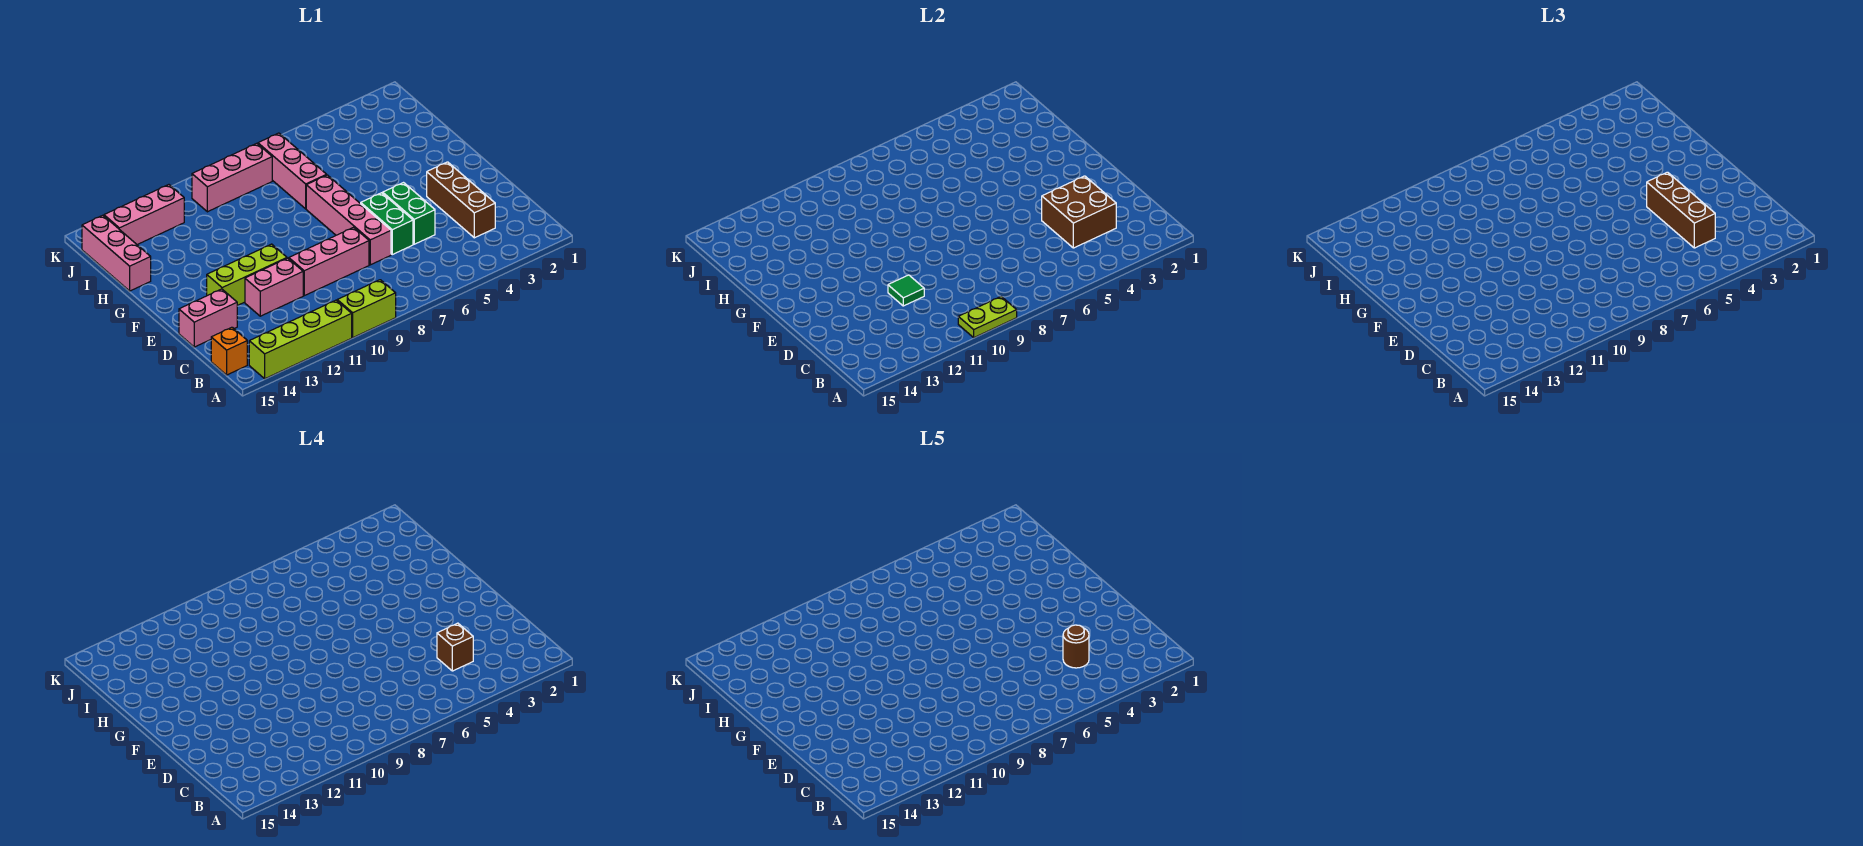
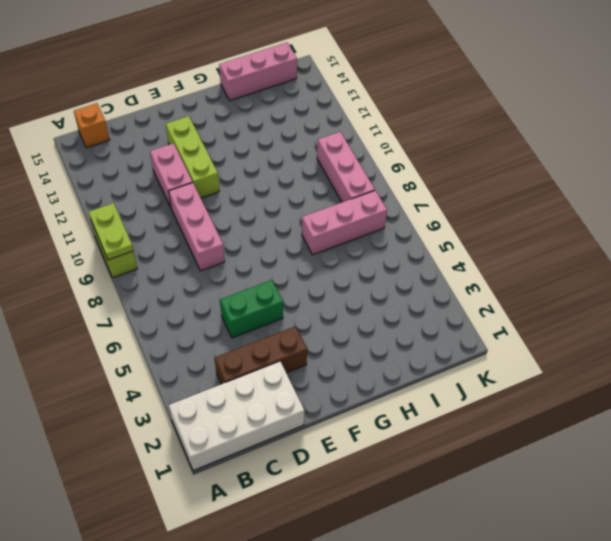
white 2x4 brick [169,361,305,471] -> none
none -> lime 1x4 brick [249,300,352,379]
none -> green 1x2 brick [361,193,413,254]
none -> pink 1x4 brick [306,175,391,265]

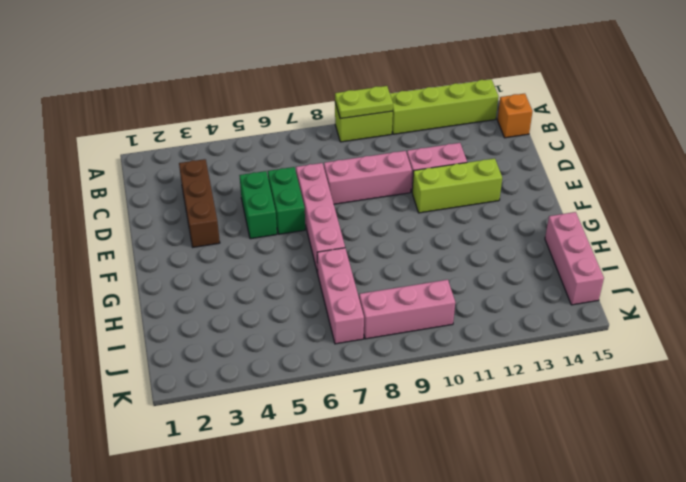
none -> pink 1x2 brick [179,289,237,347]
none -> pink 1x3 brick [104,185,184,245]
none -> brown 2x2 brick [1042,176,1116,248]

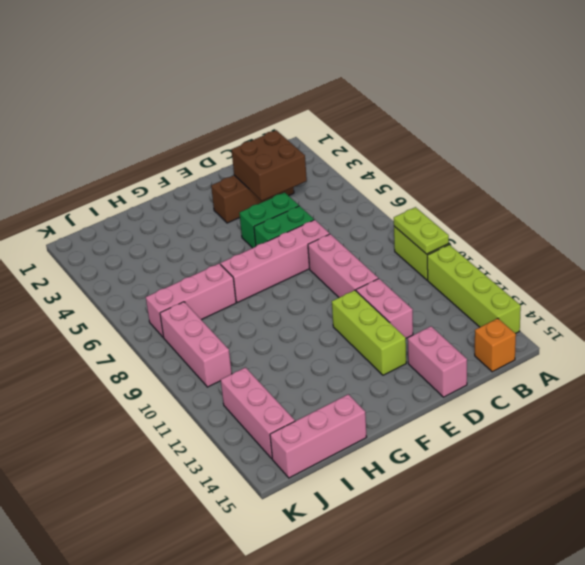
none -> green 1x1 tile [888,275,924,306]
none -> brown 1x3 brick [1647,172,1715,248]
none -> brown 1x1 brick [437,623,473,671]

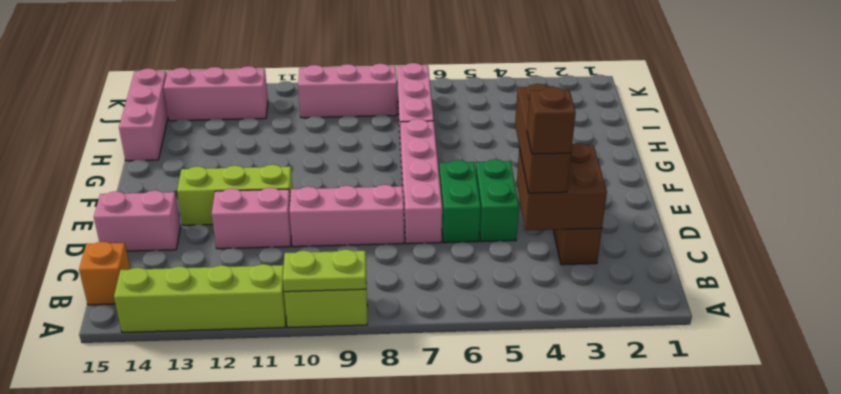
none -> green 1x1 tile [888,275,924,306]
none -> brown 1x1 round brick [1063,625,1089,668]

